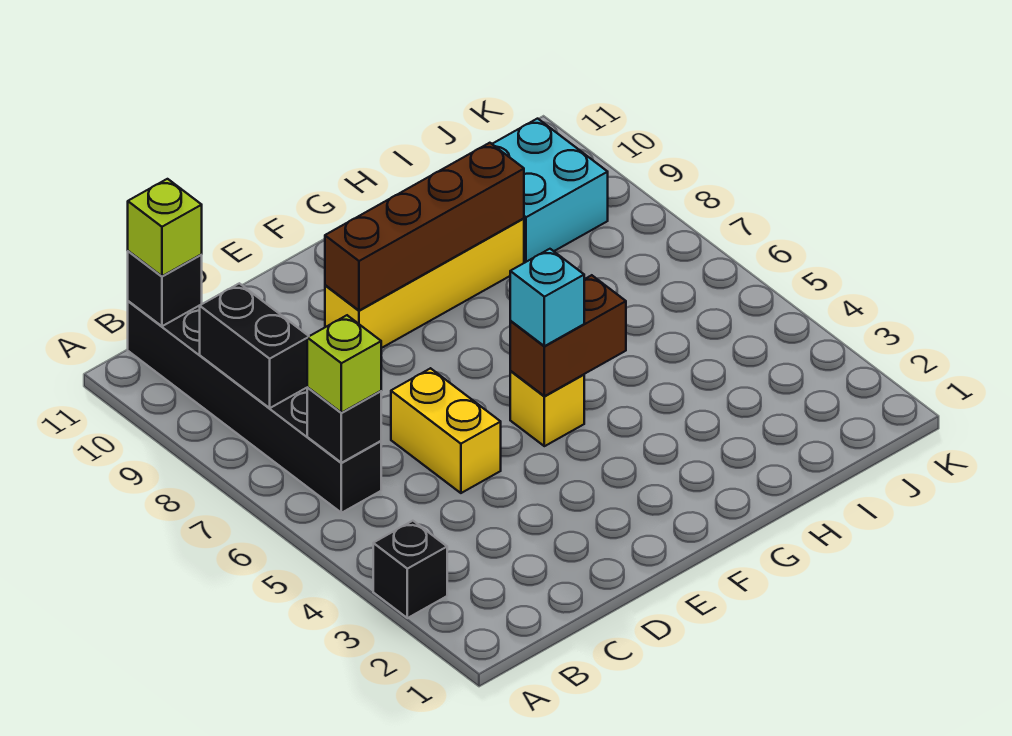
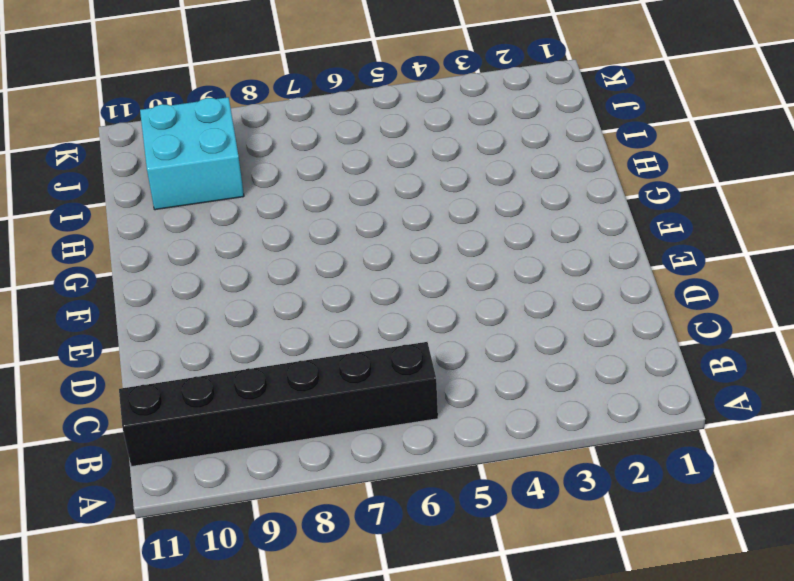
none -> black 1x1 brick [373,521,447,618]
none -> yellow 1x2 brick [391,368,501,493]
none -> yellow 1x4 brick [325,218,524,348]

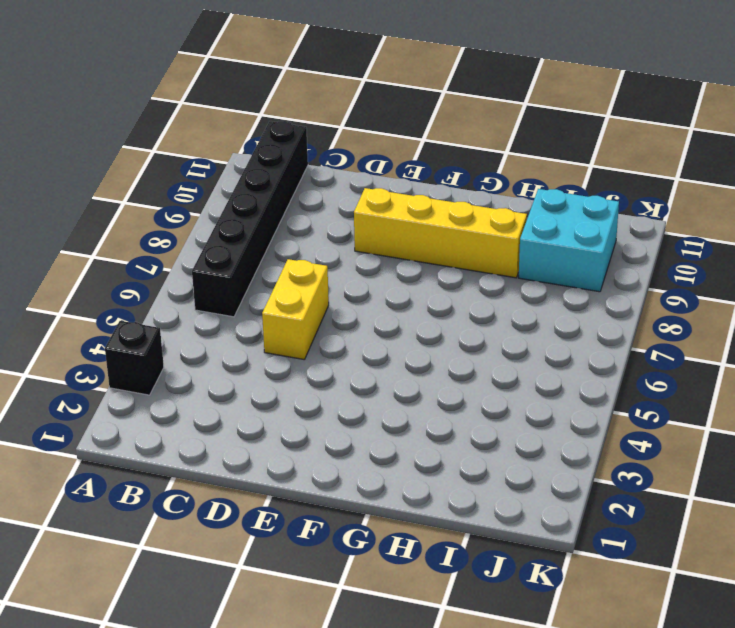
none -> yellow 1x1 brick [510,371,584,446]
none -> black 1x1 brick [307,387,381,463]
none -> black 1x2 brick [200,283,309,408]

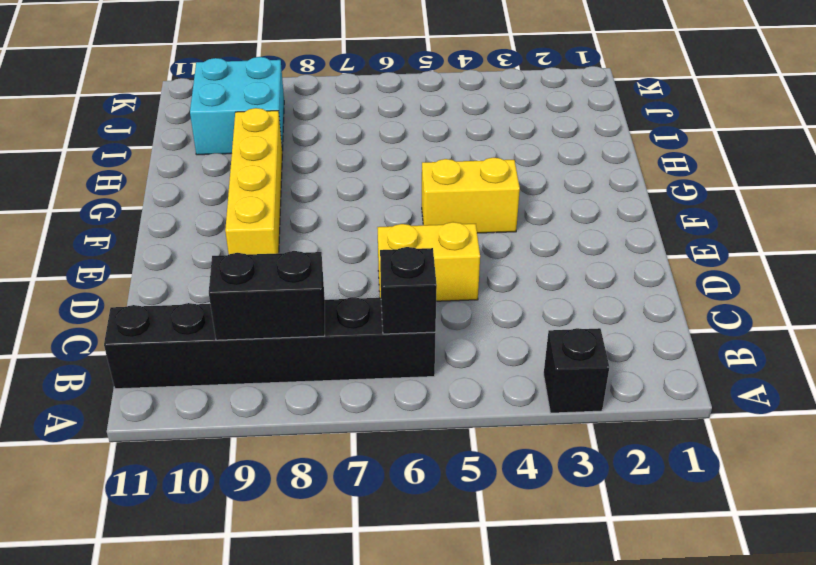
yellow 1x2 brick [422,157,520,233] -> yellow 1x1 brick [510,371,584,446]
none -> black 1x1 brick [128,251,202,326]
none -> brown 1x4 brick [325,143,524,310]
none -> brown 1x2 brick [510,275,626,396]

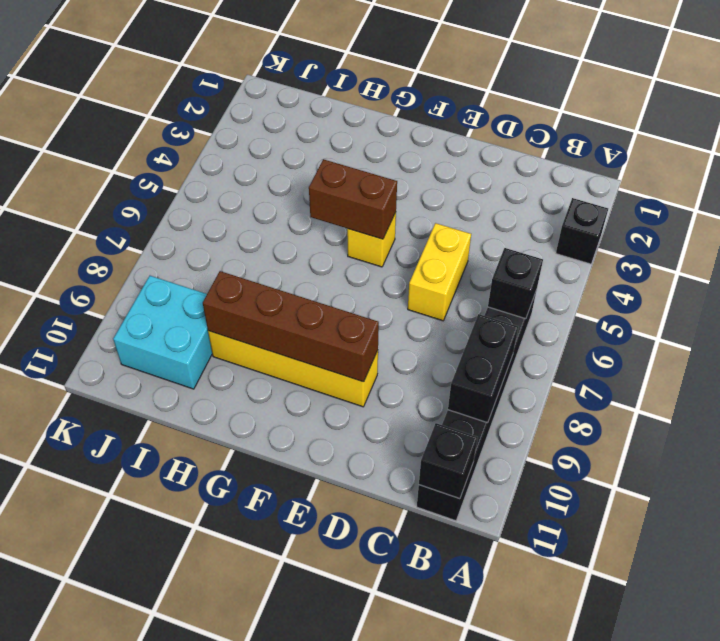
none -> lime 1x1 brick [307,315,381,413]
none -> lime 1x1 brick [128,179,202,276]
none -> cyan 1x1 brick [510,249,584,346]

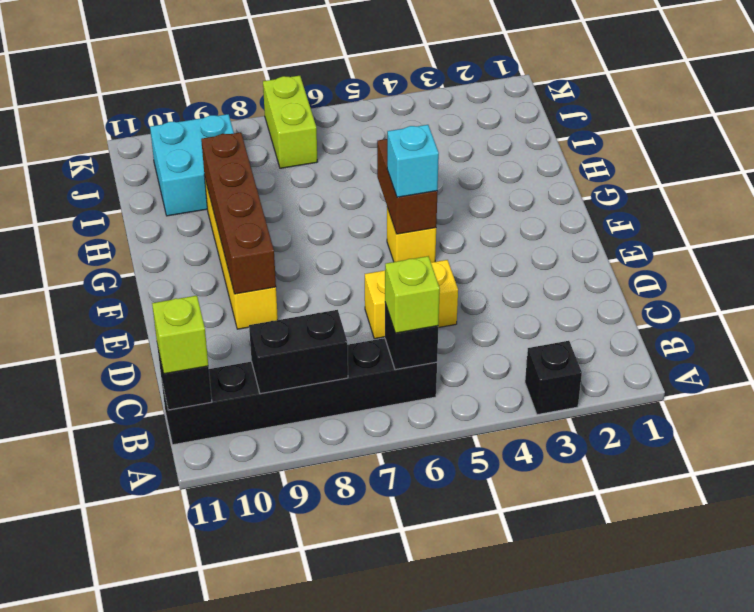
lime 1x2 brick [263,76,317,168] -> none

